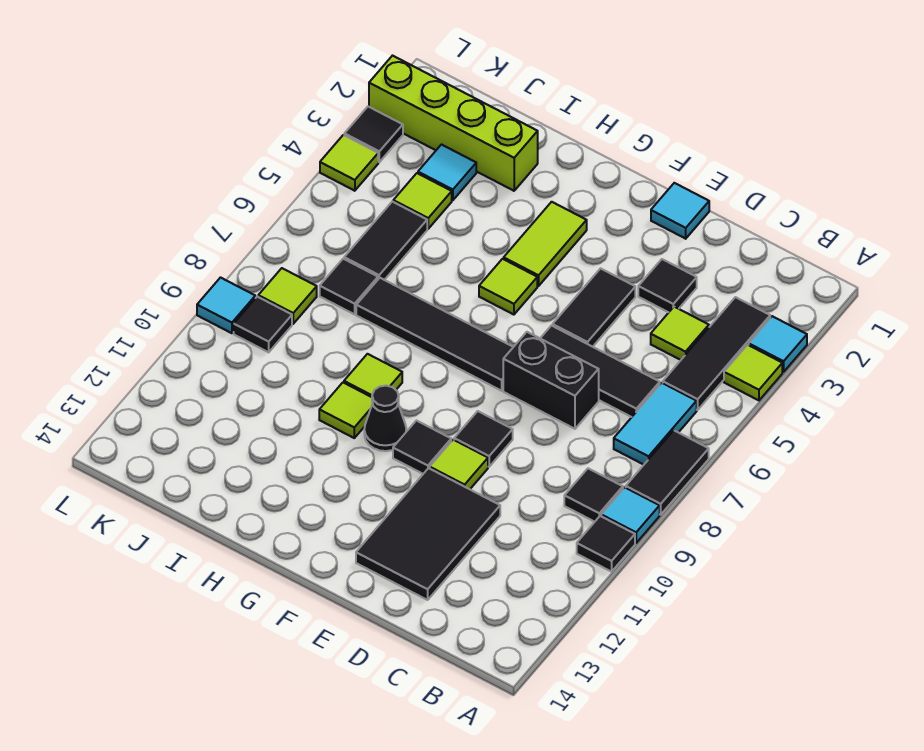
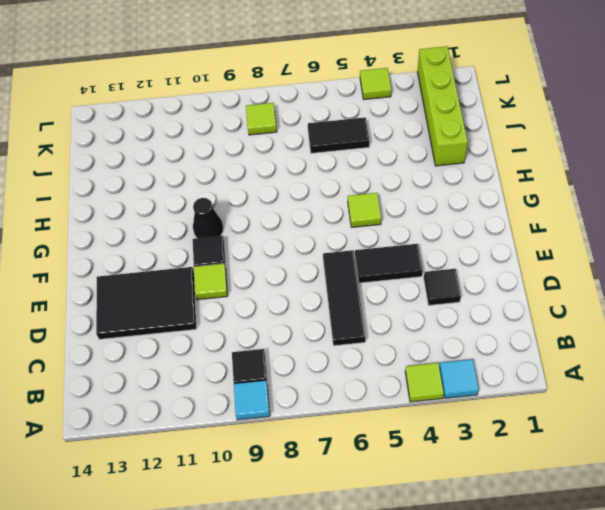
none -> black 1x2 tile [626,431,709,515]
none -> black 1x1 tile [577,516,635,572]
none -> black 1x3 tile [663,297,770,410]
none -> cyan 1x2 tile [614,383,697,465]

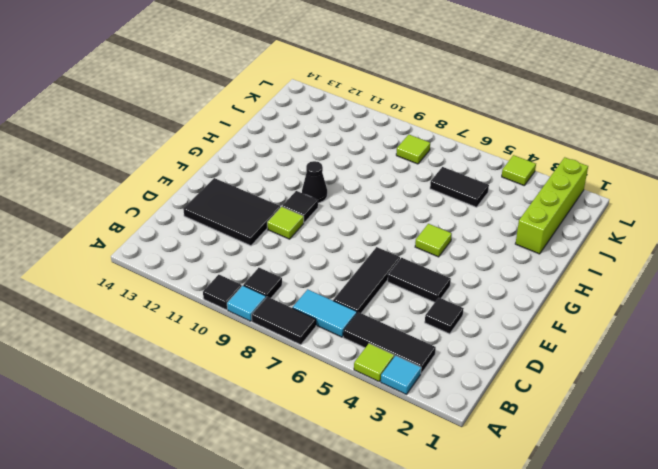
none -> lime 1x1 tile [651,307,709,360]
none -> black 1x2 brick [503,332,599,429]
none -> cyan 1x1 tile [651,183,709,239]
none -> black 1x1 tile [454,411,513,467]

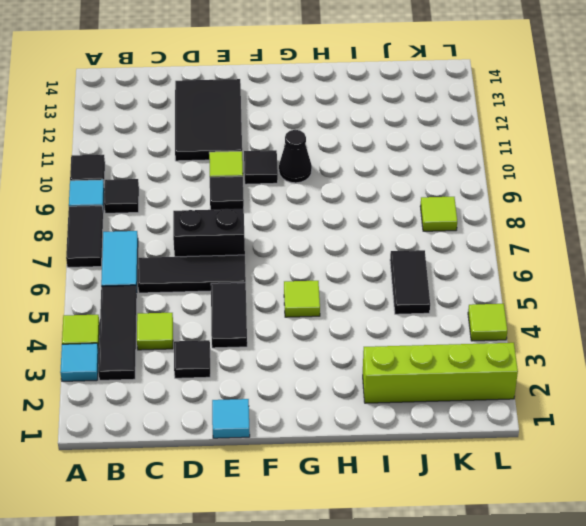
none -> black 1x4 tile [356,278,513,391]
none -> lime 1x2 tile [504,202,587,286]
none -> lime 1x1 tile [344,354,402,397]
none -> lime 1x1 tile [319,383,373,438]

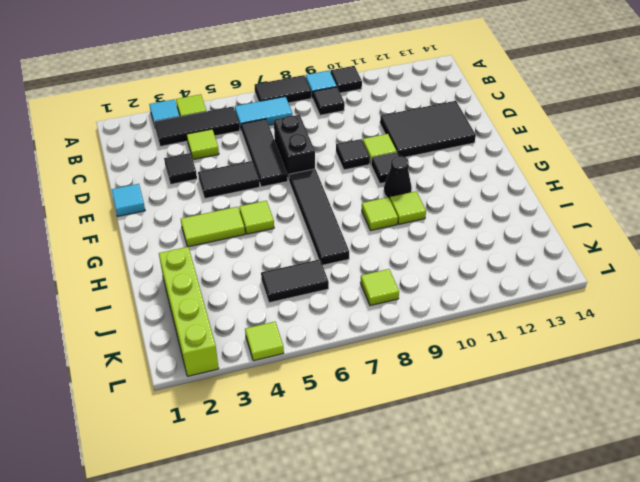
none -> cyan 1x1 tile [418,145,476,200]
none -> lime 1x1 tile [393,173,452,229]
none -> black 1x1 tile [320,259,378,314]
none -> black 1x1 tile [234,297,292,352]

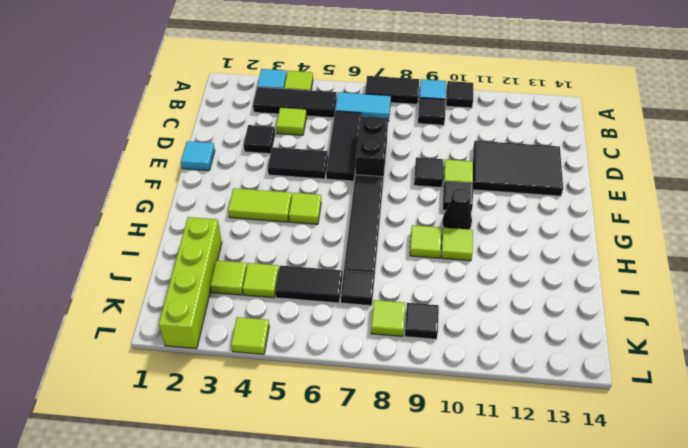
lime 1x1 tile [210,260,247,295] -> cyan 1x1 tile [418,145,476,200]
none -> black 1x1 tile [344,107,403,162]
none -> cyan 1x1 tile [197,278,255,333]

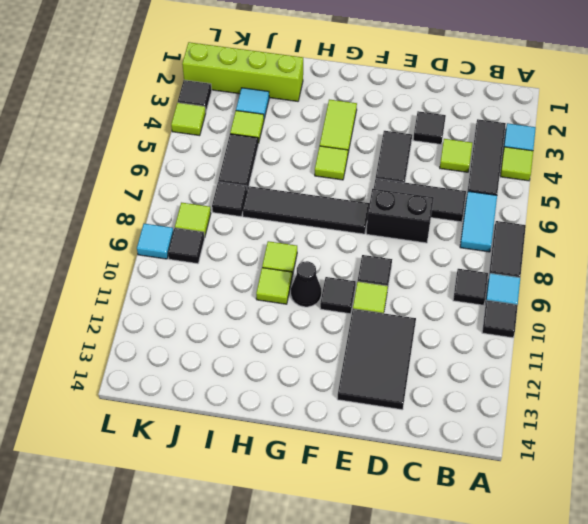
none -> cyan 1x1 tile [651,183,709,239]

